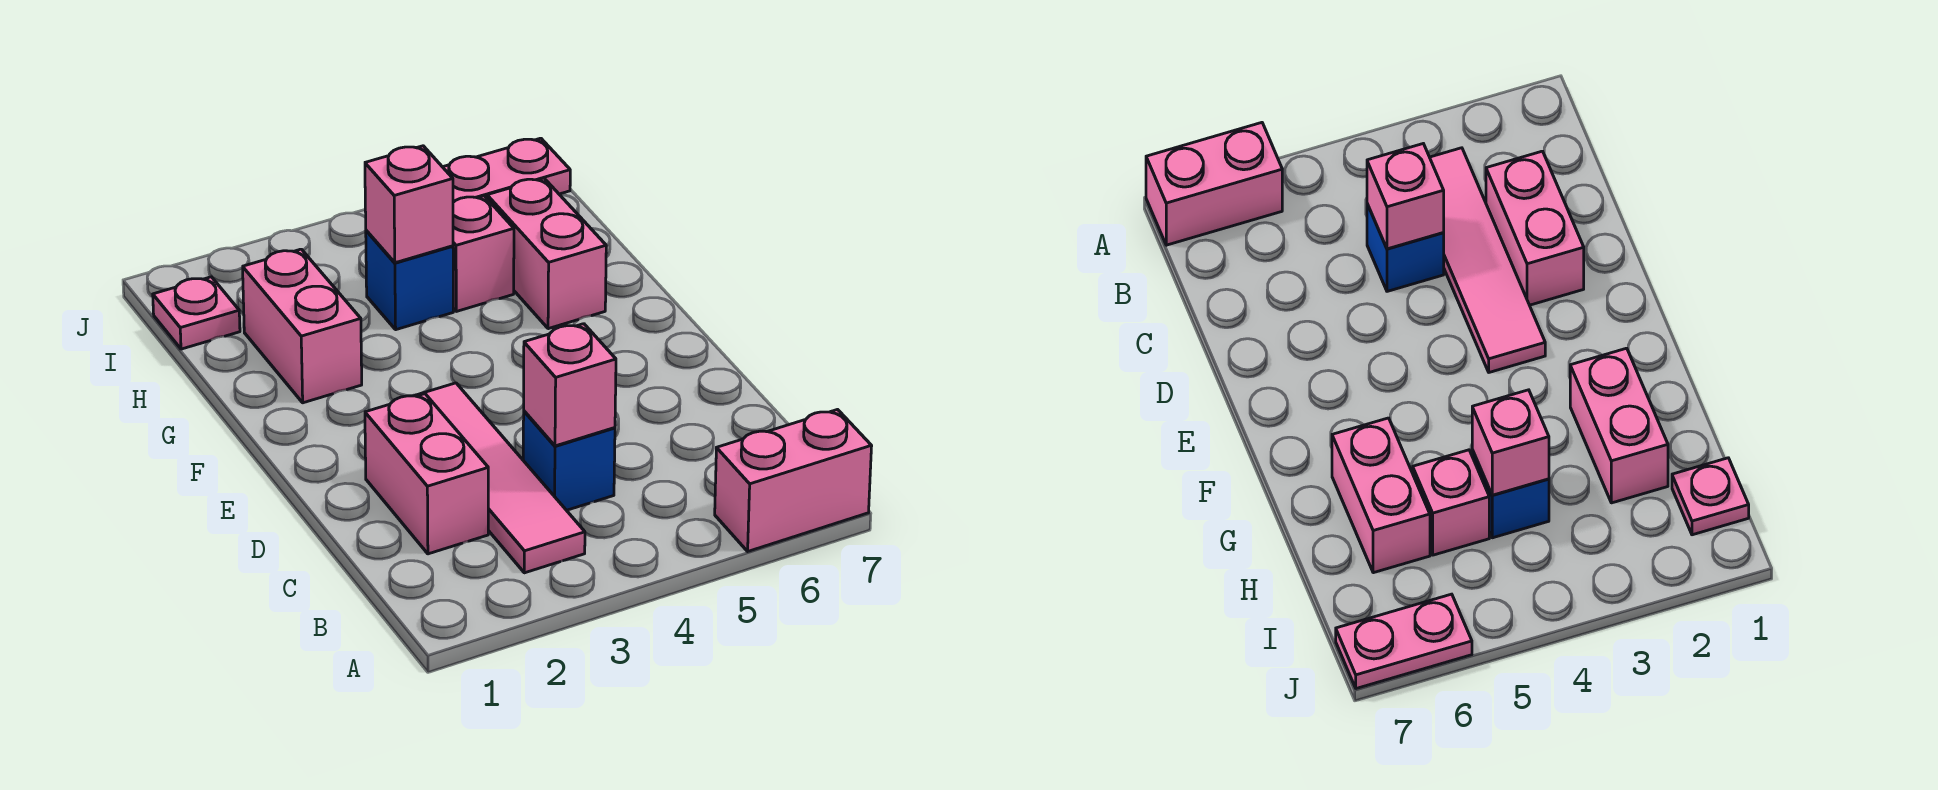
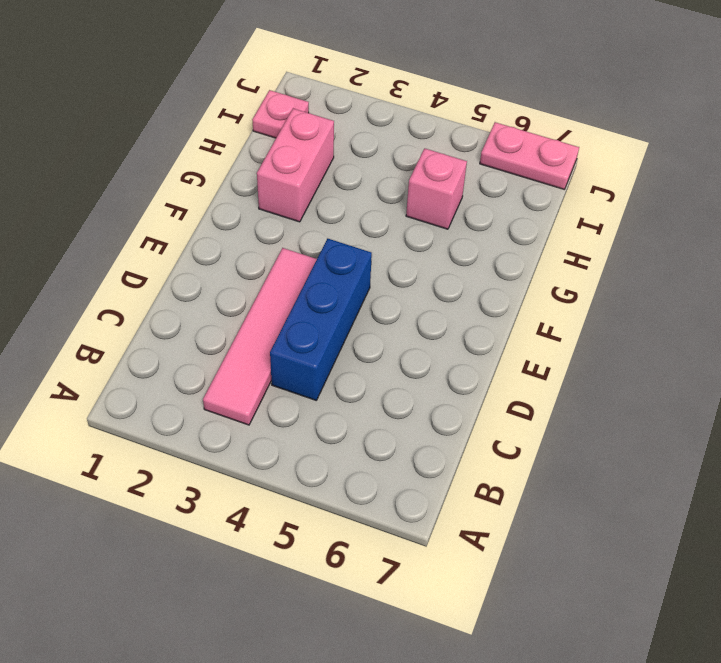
blue 1x3 brick [270,239,372,400] -> blue 1x1 brick [523,411,615,510]
none -> pink 1x2 brick [715,410,872,551]
none -> pink 1x2 brick [365,394,488,554]
none -> pink 1x2 brick [487,178,606,329]

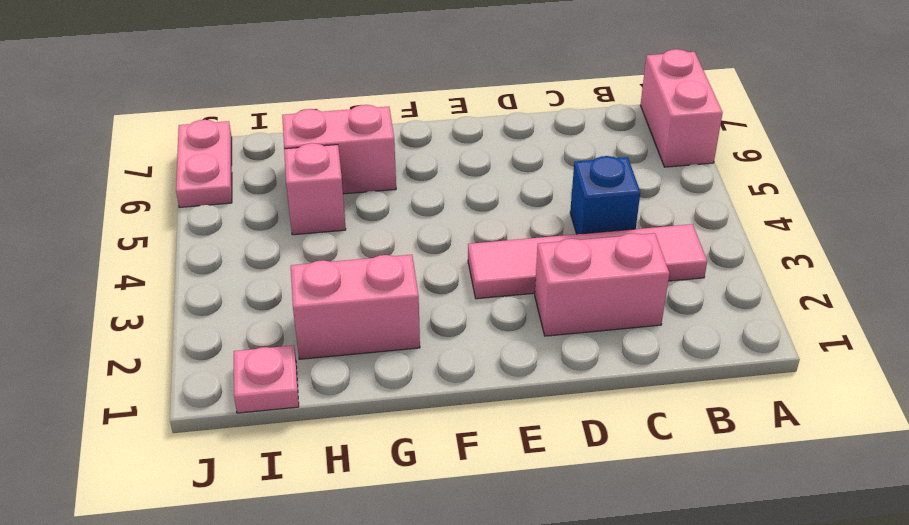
none -> blue 1x1 brick [366,230,453,330]
none -> pink 1x1 brick [524,324,616,446]
none -> pink 1x1 brick [365,146,453,263]

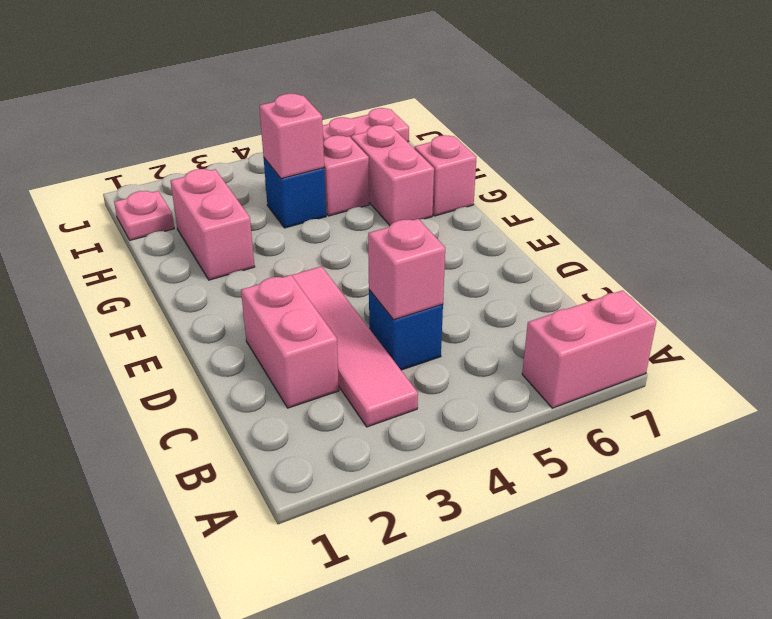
pink 1x1 brick [414,135,476,216] -> none

